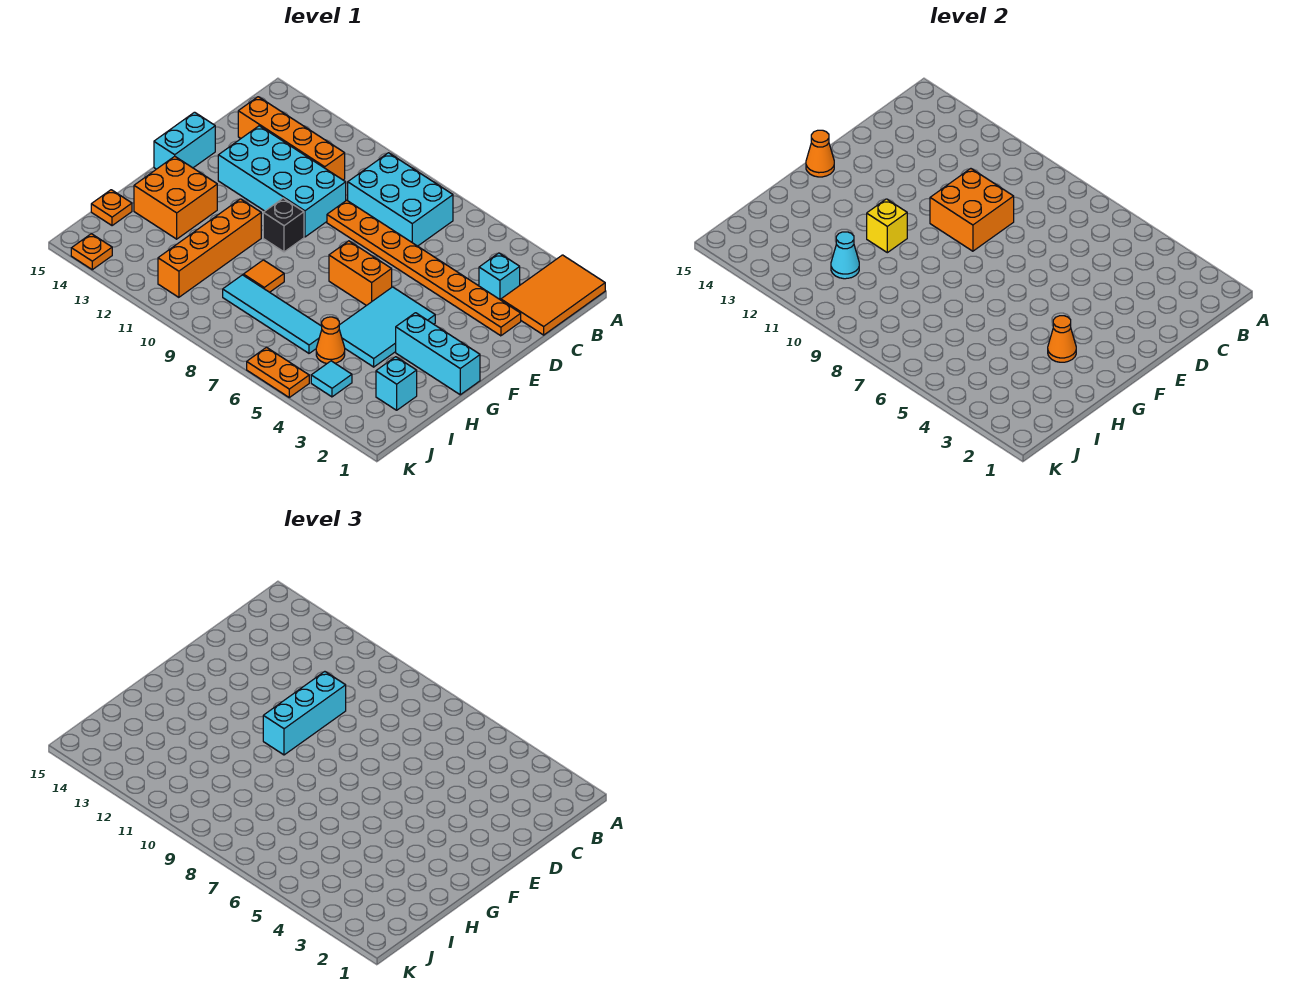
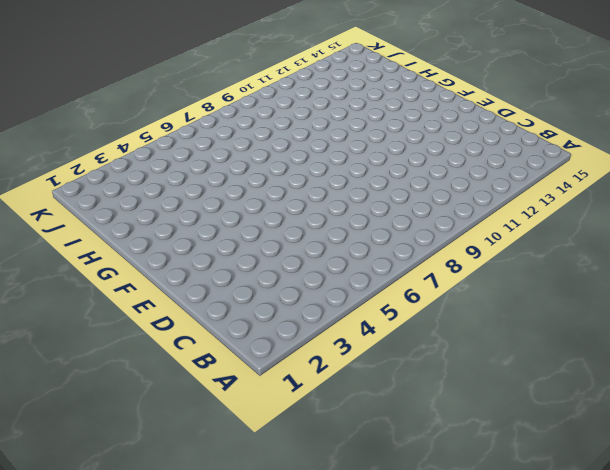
none -> orange 2x3 tile [501,255,605,335]
none -> cyan 2x3 brick [348,153,453,246]
none -> cyan 1x1 brick [479,253,520,300]

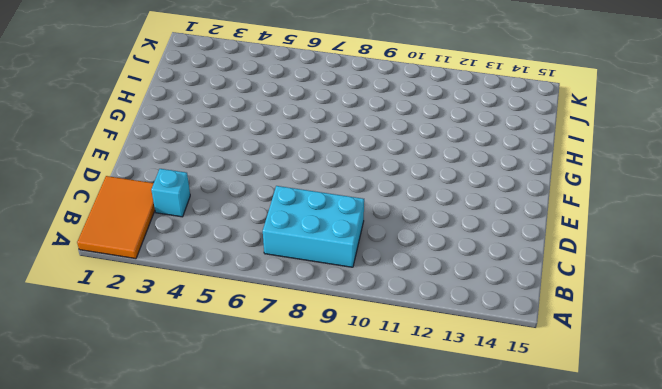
none -> orange 1x4 brick [238,97,345,180]
none -> orange 1x8 plate [327,200,521,336]
none -> cyan 2x4 brick [218,126,346,237]

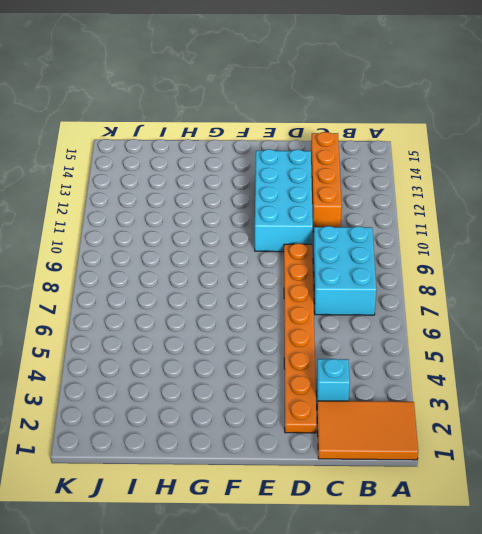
none -> cyan 1x2 brick [154,112,215,169]
none -> cyan 2x3 tile [339,287,435,367]
none -> orange 1x2 brick [329,241,392,306]

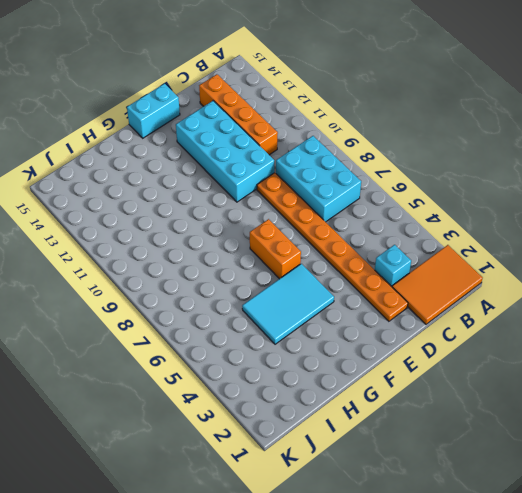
none -> black 1x1 brick [263,198,304,252]
none -> cyan 1x3 brick [396,313,480,395]
none -> orange 1x4 brick [158,199,261,297]

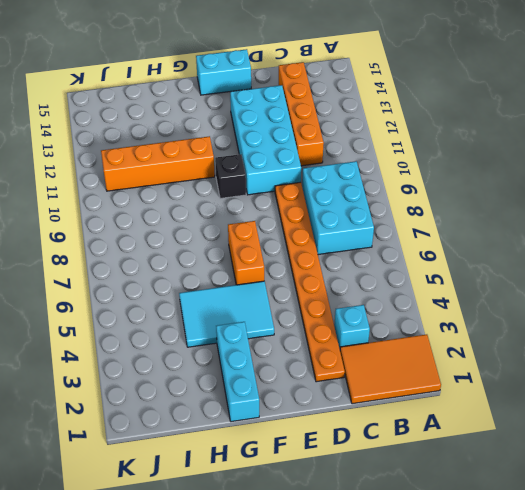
none -> orange 2x2 brick [134,156,217,239]
none -> orange 1x1 tile [243,260,284,292]
none -> cyan 1x1 brick [376,357,417,410]

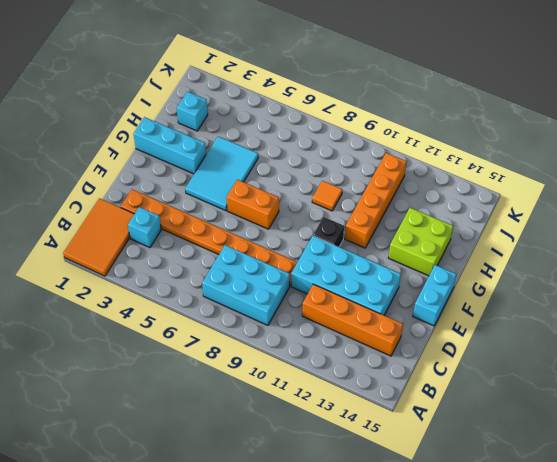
lime 2x2 brick [388,208,453,276] -> orange 2x2 brick [134,156,217,239]
none -> orange 1x1 cone [316,317,345,363]
none -> cyan 1x4 tile [223,275,322,353]
none -> orange 1x1 plate [91,190,132,226]

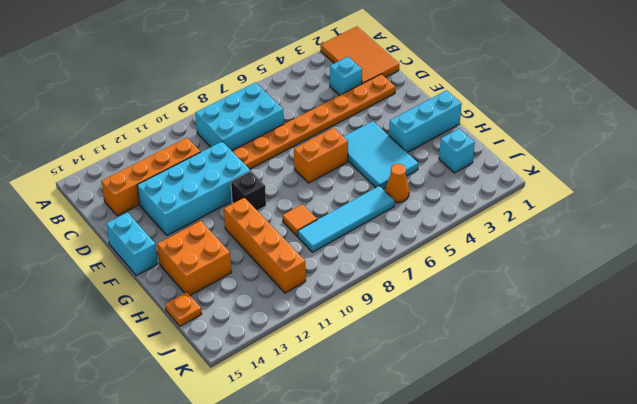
none -> cyan 1x1 tile [311,361,352,397]
none -> orange 1x2 plate [247,347,309,397]
none -> orange 1x1 plate [71,234,112,270]

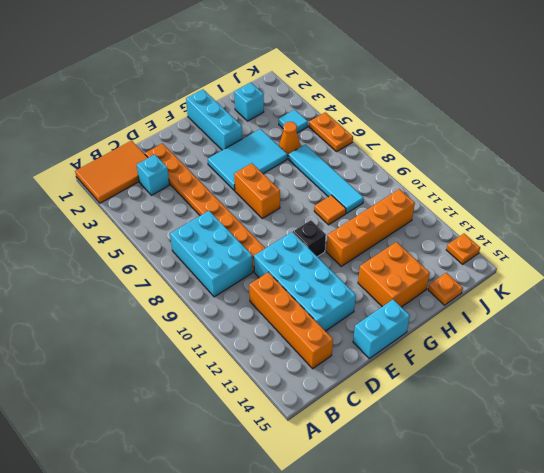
none -> orange 2x2 brick [930,169,1014,251]
none -> orange 1x1 cone [806,130,834,177]
none -> orange 1x1 cone [1048,316,1076,362]

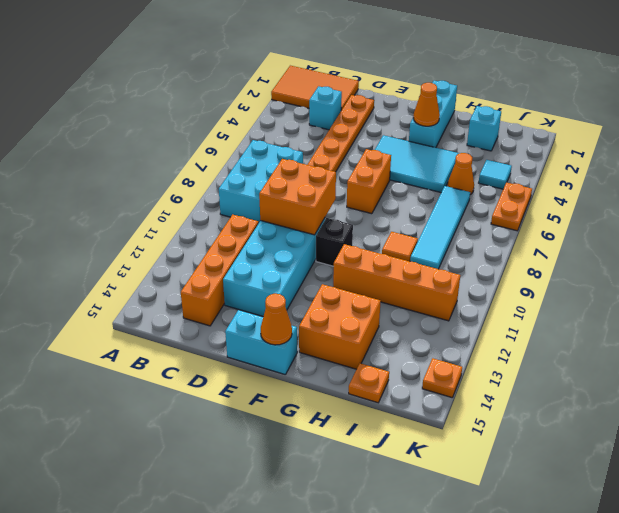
none -> yellow 1x1 brick [867,199,907,253]
none -> cyan 1x1 cone [831,232,859,279]
none -> cyan 1x3 brick [263,672,346,755]

